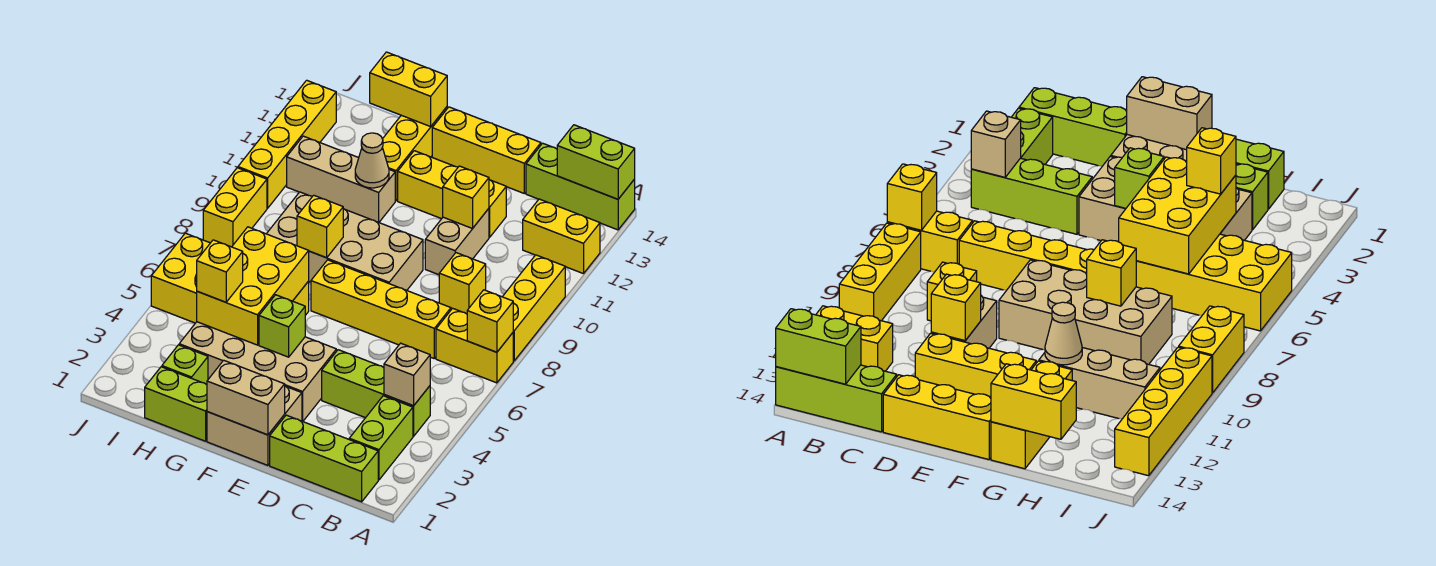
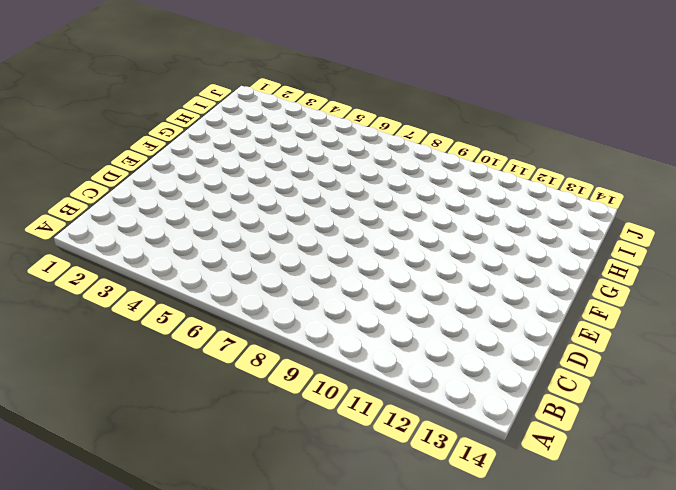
none -> yellow 1x2 brick [436,308,513,383]
none -> yellow 1x3 brick [503,255,565,361]
none -> yellow 1x2 brick [523,199,600,274]
none -> lime 1x3 brick [526,143,635,230]

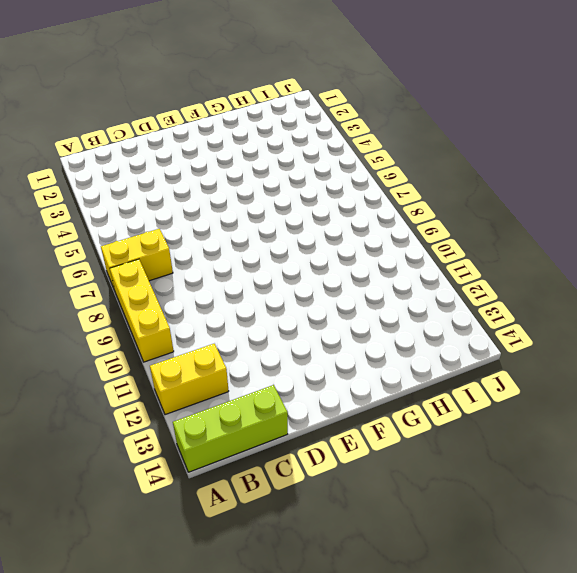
none -> lime 1x3 brick [270,415,378,502]
none -> lime 1x2 brick [349,396,413,480]
none -> lime 1x3 brick [322,350,430,436]
none -> yellow 1x4 brick [311,260,451,358]

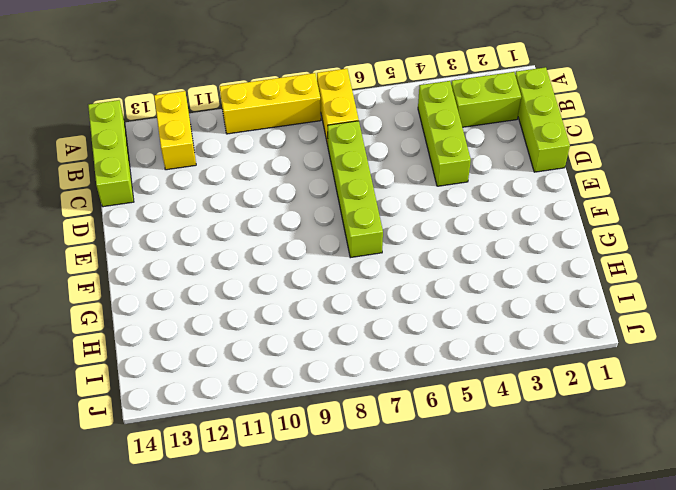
lime 1x4 brick [328,121,383,258] -> yellow 1x4 brick [311,260,451,358]
none -> yellow 1x1 brick [439,253,486,314]
none -> tan 1x2 brick [425,209,489,275]
none -> yellow 1x3 brick [398,151,506,237]
none -> yellow 1x3 brick [432,107,541,193]

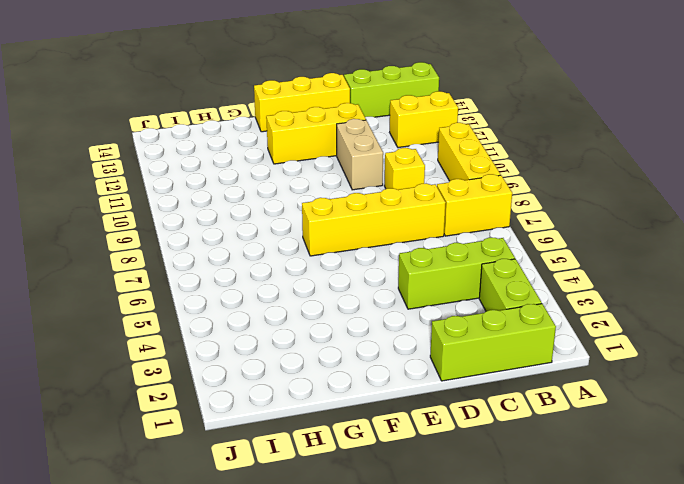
none -> tan 2x2 brick [207,386,302,465]
none -> tan 2x4 brick [179,322,336,421]
none -> tan 2x4 brick [267,192,423,290]
none -> lime 1x2 brick [145,367,207,441]

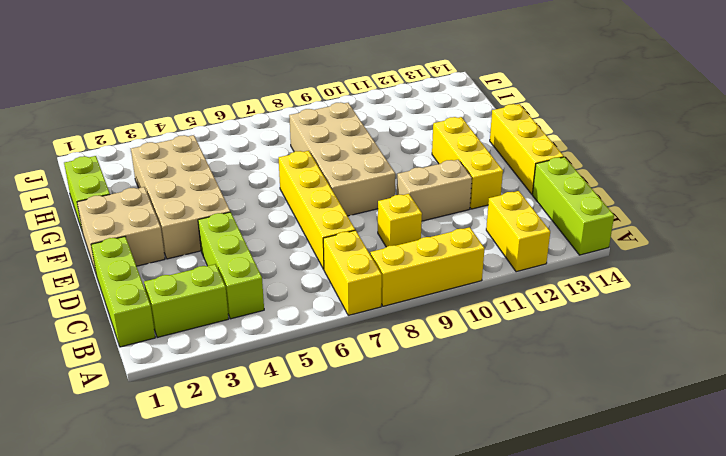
none -> yellow 2x4 brick [151,233,309,323]
none -> tan 1x3 brick [287,136,395,222]
none -> yellow 1x3 brick [382,107,447,201]
none -> lime 1x1 brick [162,345,208,384]

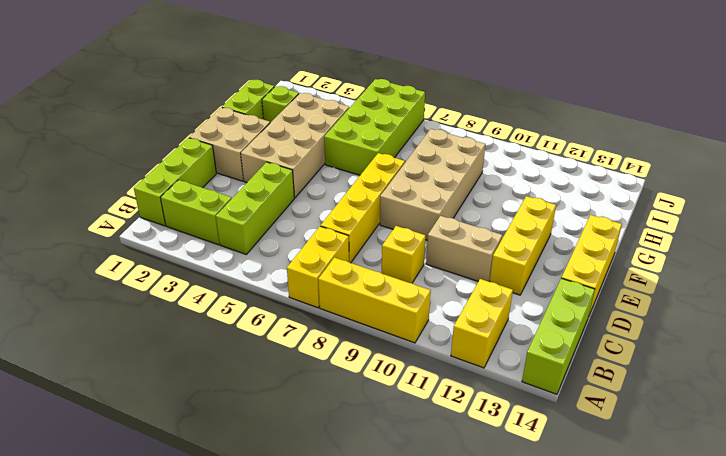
lime 2x4 brick [324,79,425,175] -> yellow 2x4 brick [151,233,309,323]
none -> tan 1x3 brick [287,136,395,222]
none -> yellow 1x3 brick [382,107,447,201]
none -> yellow 1x2 brick [203,168,267,247]
none -> yellow 1x4 brick [238,80,336,208]

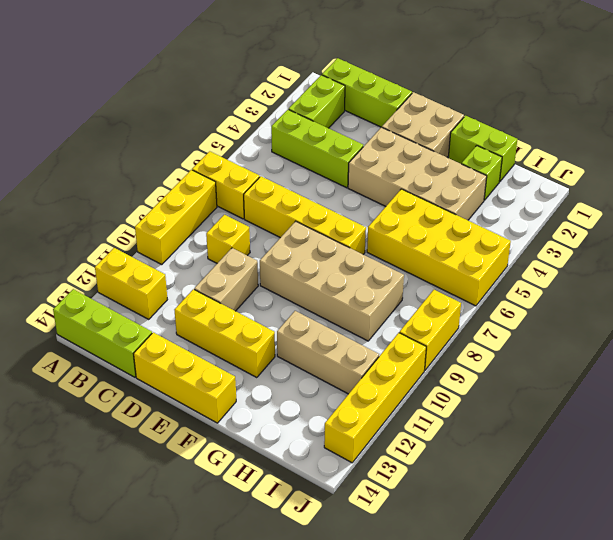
none -> yellow 1x3 brick [382,107,447,201]
none -> yellow 1x1 brick [467,290,513,352]
none -> lime 1x2 brick [557,125,635,199]
none -> tan 1x1 brick [384,343,430,406]

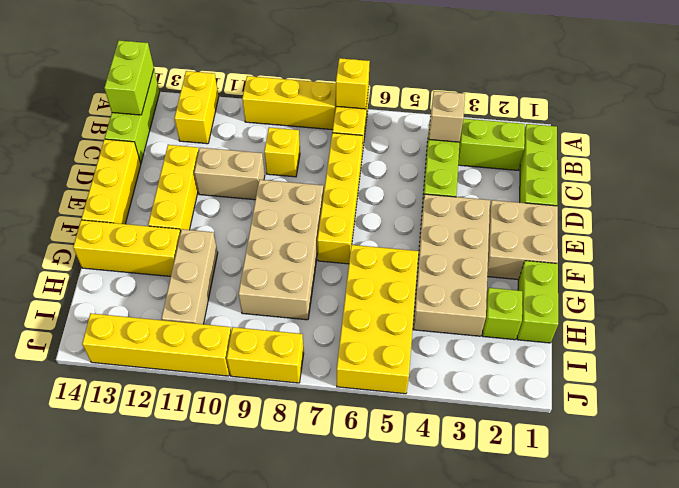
none -> yellow 1x1 brick [443,166,489,229]
none -> tan 1x2 brick [207,360,285,435]
none -> lime 1x1 brick [259,295,305,357]
none -> yellow 2x3 brick [197,227,309,345]

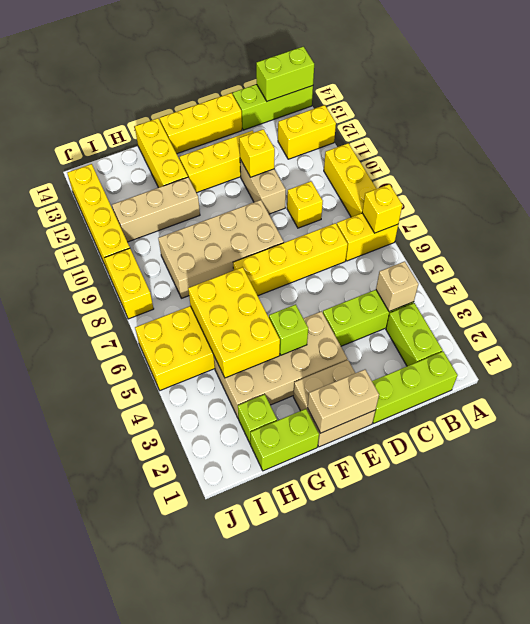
none -> yellow 1x1 brick [297,195,343,258]
none -> tan 1x1 cone [355,133,389,188]
none -> yellow 1x2 brick [370,52,447,127]
none -> yellow 1x1 brick [197,240,243,302]

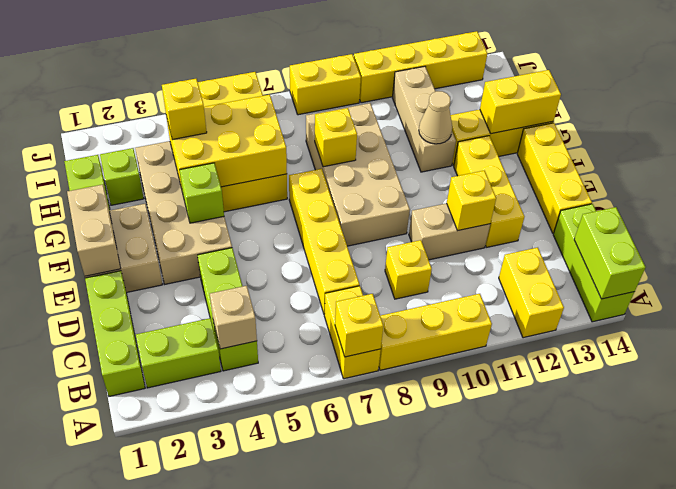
yellow 1x2 brick [480,70,561,134] -> yellow 1x2 brick turned to [370,52,447,127]

